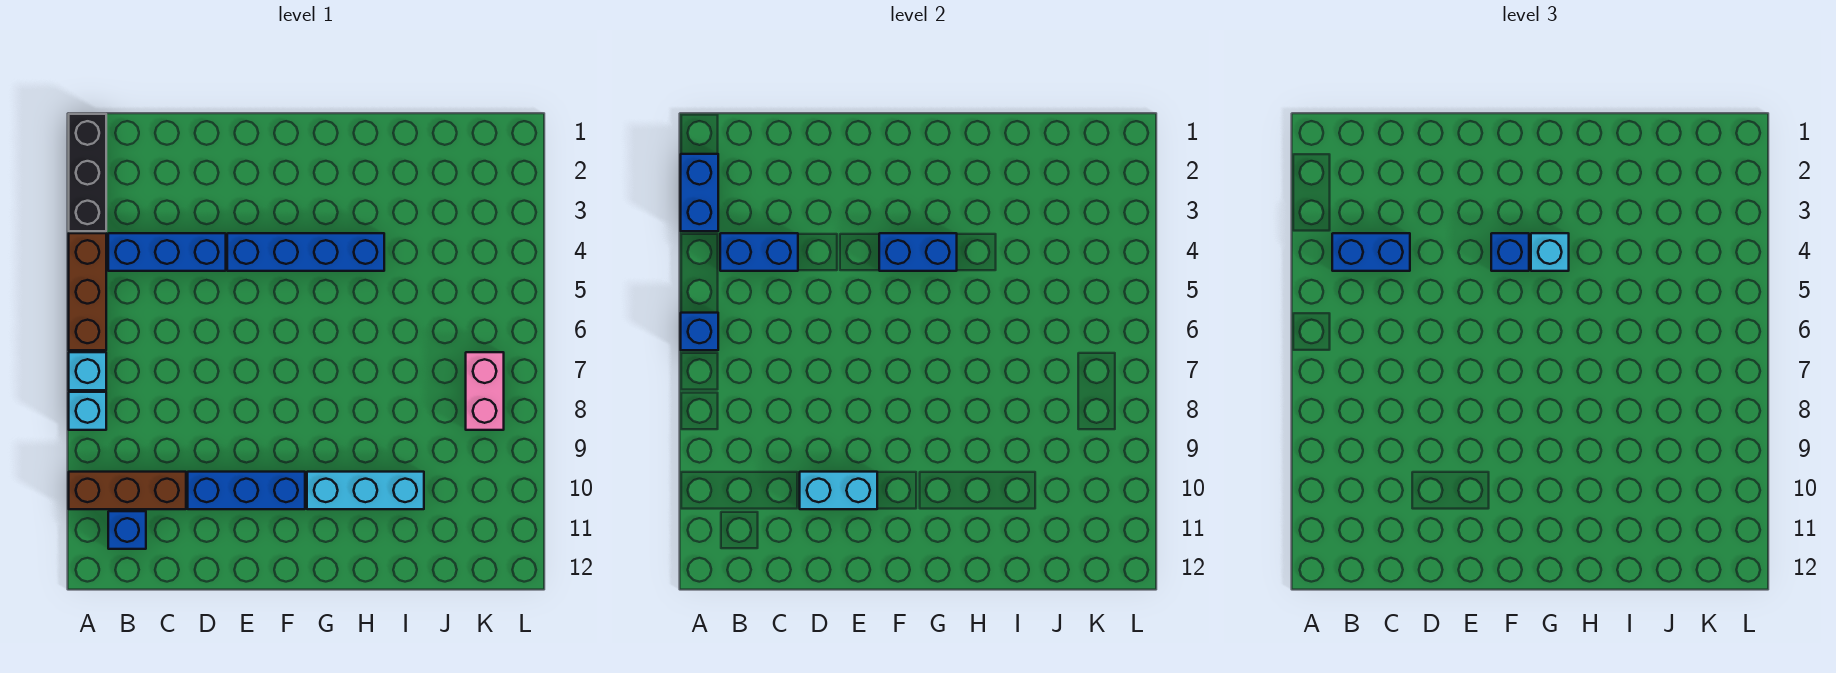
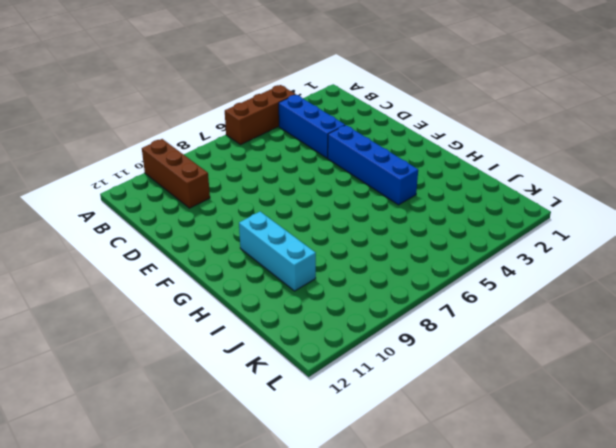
none -> black 1x3 brick [69,114,106,231]
none -> cyan 1x1 brick [69,352,106,390]
none -> cyan 1x1 brick [69,392,106,430]

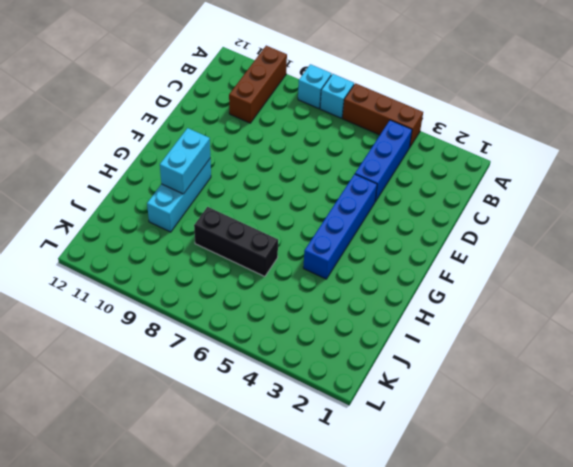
cyan 1x2 brick [160,128,210,194] -> cyan 1x2 brick moved to [800,472,877,509]
black 1x3 brick [194,207,278,277] -> black 1x3 brick moved to [69,114,106,231]
none -> blue 1x1 brick [108,511,146,549]
none -> blue 1x3 brick [188,472,305,509]
none -> pink 1x2 brick [466,352,504,430]

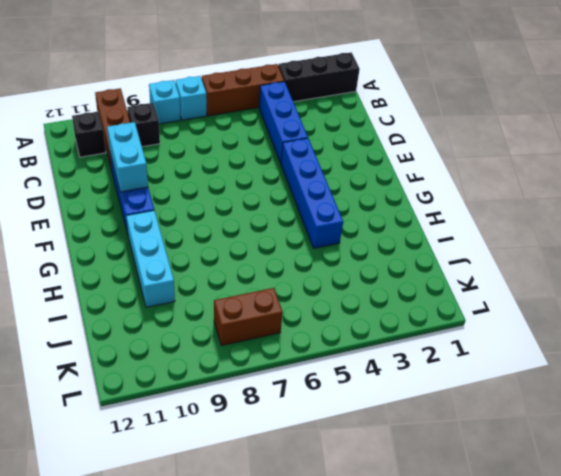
black 1x1 brick [127,103,160,147] -> none
black 1x1 brick [72,112,106,157] -> blue 1x1 brick [108,511,146,549]
brown 1x2 brick [214,288,283,346] -> pink 1x2 brick [466,352,504,430]
none -> blue 1x2 brick [681,154,718,231]
none -> blue 1x1 brick [681,313,718,350]
none -> blue 1x2 brick [720,233,798,271]

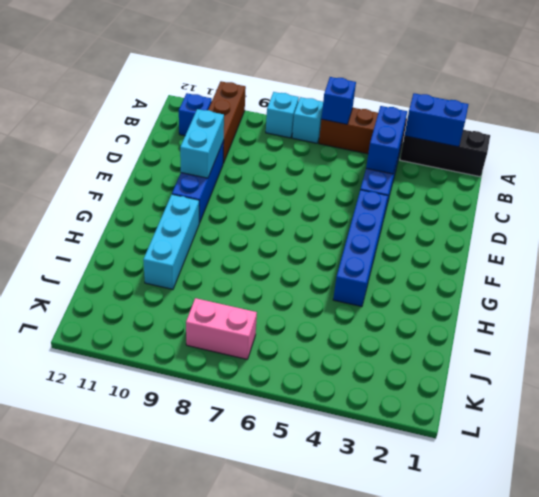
none -> blue 1x2 brick [879,233,957,271]
none -> blue 1x2 brick [1332,233,1410,271]
none -> blue 1x1 brick [1491,233,1529,271]

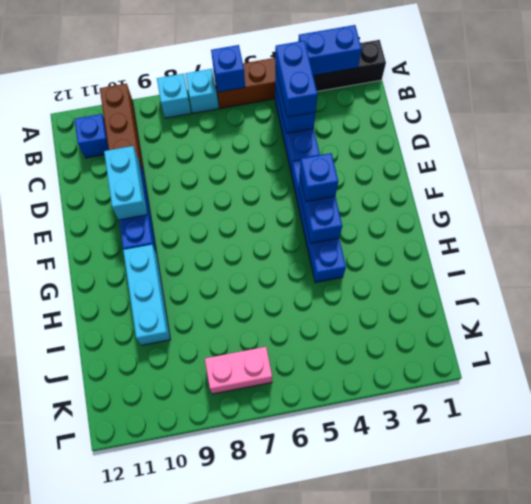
none -> cyan 1x1 brick [1531,233,1569,271]

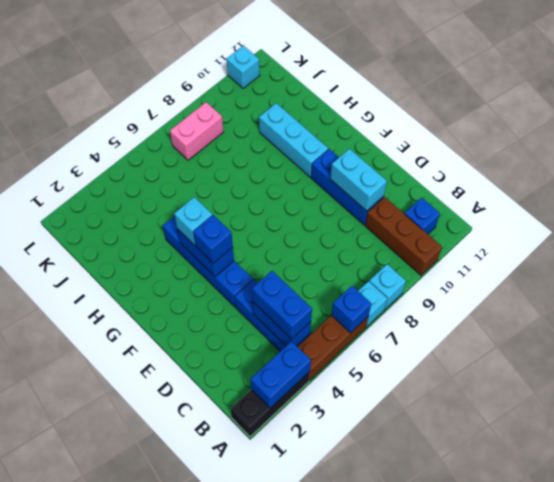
cyan 1x1 brick [227,46,260,89] -> none

